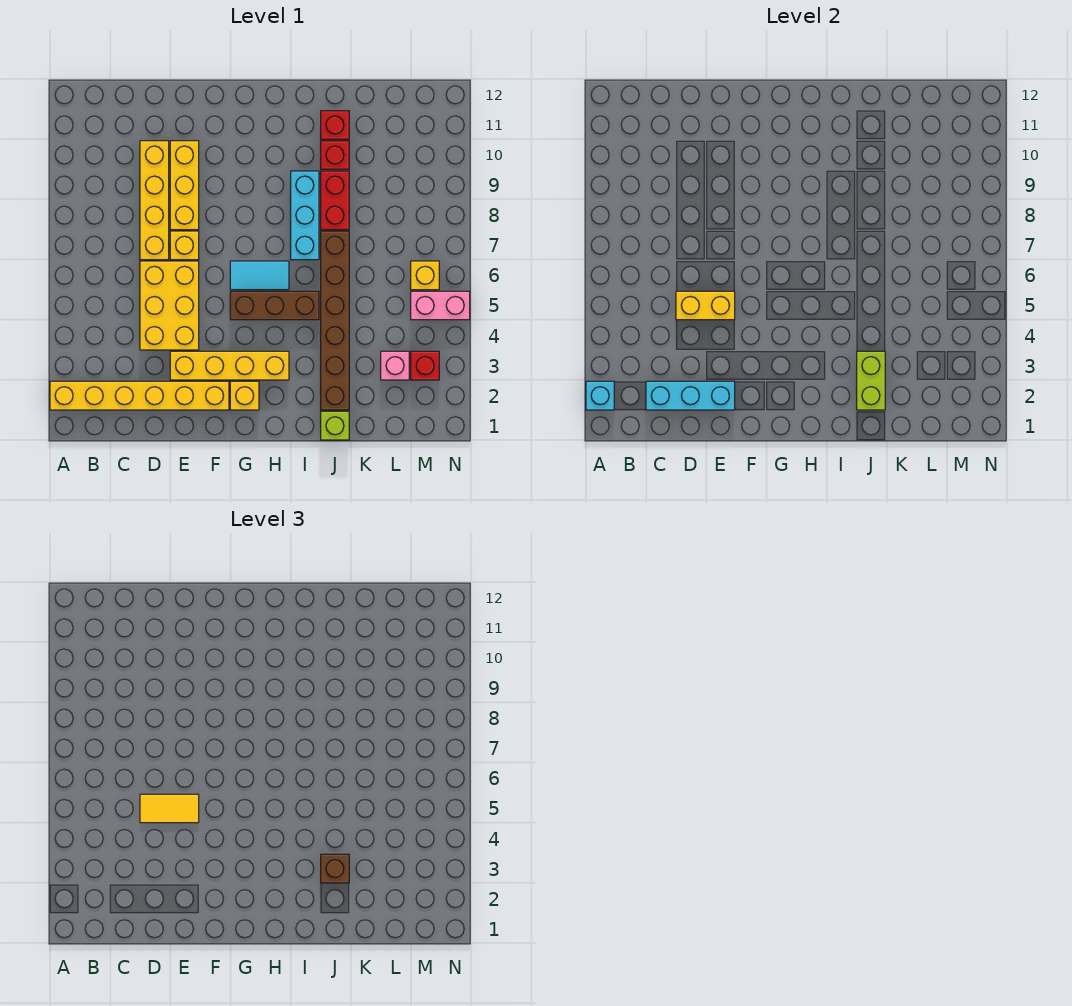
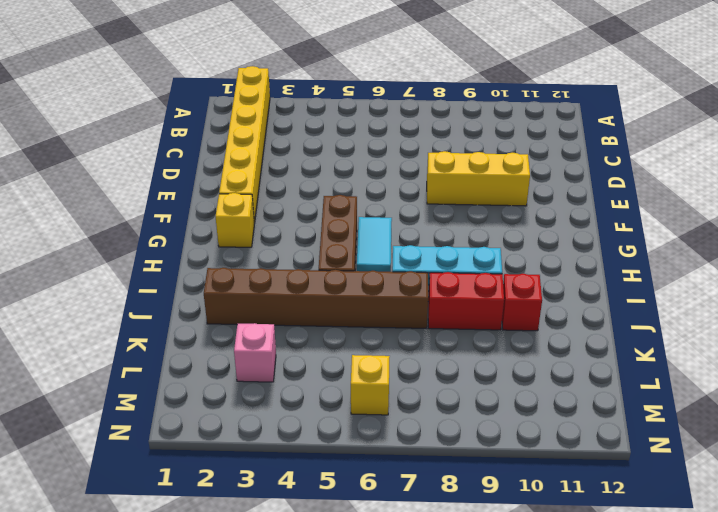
none -> yellow 2x3 brick [140,261,199,350]
none -> yellow 1x4 brick [140,141,169,260]
none -> yellow 1x4 brick [170,351,289,380]

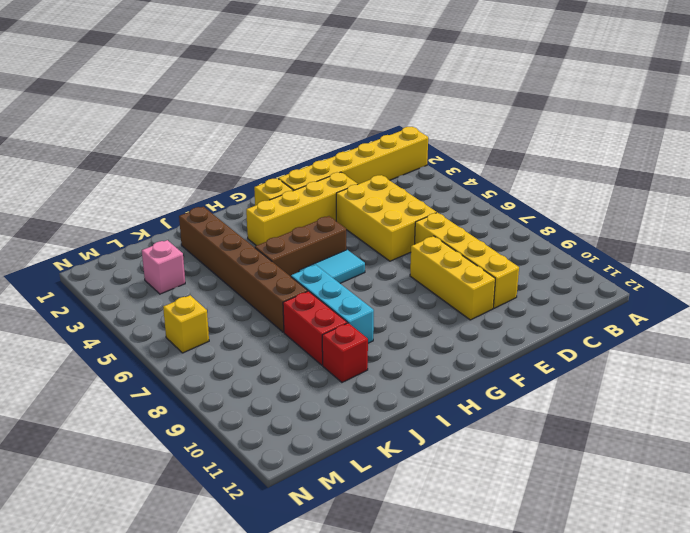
none -> yellow 1x1 brick [170,231,199,260]
none -> lime 1x1 brick [321,411,349,440]
none -> red 1x1 brick [321,111,349,139]

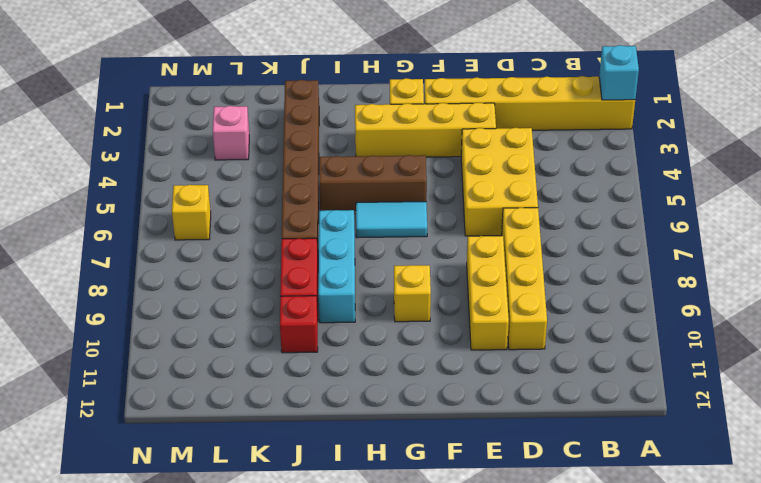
yellow 1x1 brick [394,265,431,322] -> yellow 1x1 brick moved to [170,231,199,260]
none -> lime 1x1 brick [321,411,349,440]
none -> red 1x1 brick [321,111,349,139]
none -> red 1x1 brick [411,351,439,380]

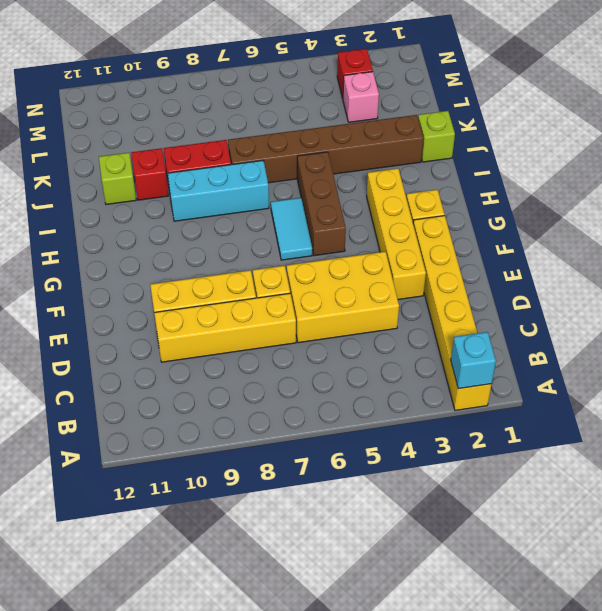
lime 1x1 brick [99,153,136,204] -> red 1x1 brick [321,111,349,139]
none -> pink 1x2 brick [411,291,470,320]
none -> yellow 1x1 brick [411,261,439,290]
none -> cyan 1x3 brick [646,381,735,410]

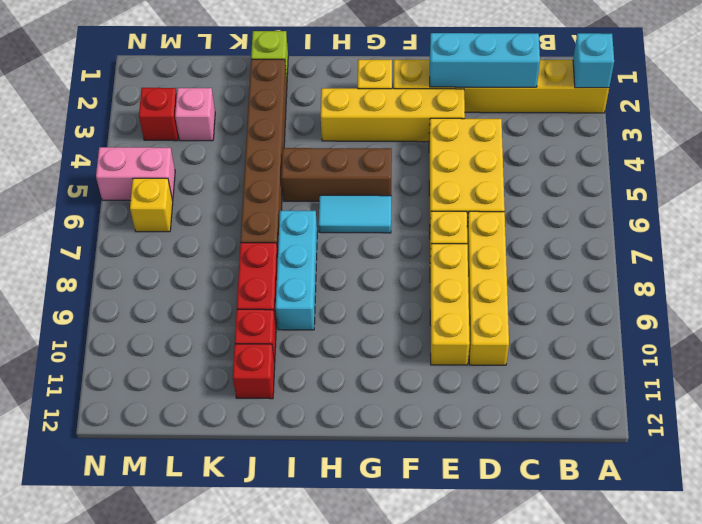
none -> yellow 1x2 brick [676,291,735,320]
none -> lime 1x2 brick [857,351,885,410]
none -> yellow 1x2 tile [140,794,199,823]

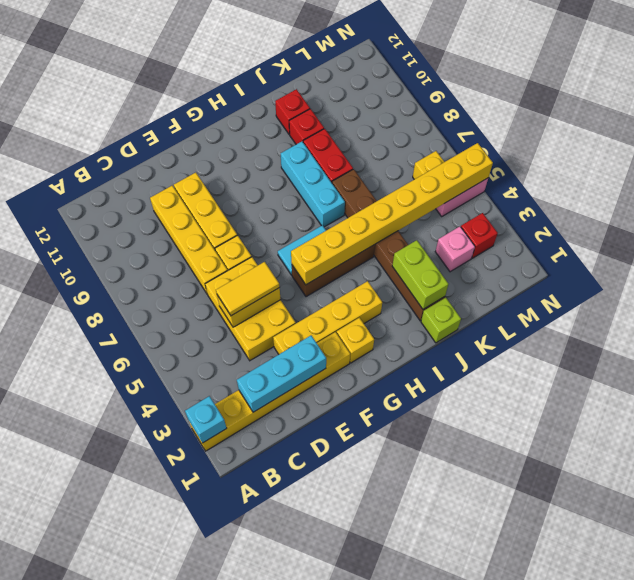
yellow 1x8 brick [291,143,493,285] -> none
none -> brown 1x1 brick [321,854,349,883]

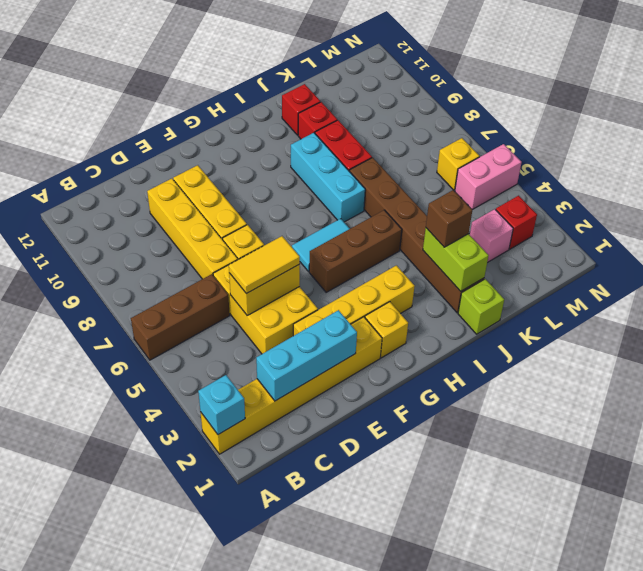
brown 1x3 brick [131,274,230,360] -> none

